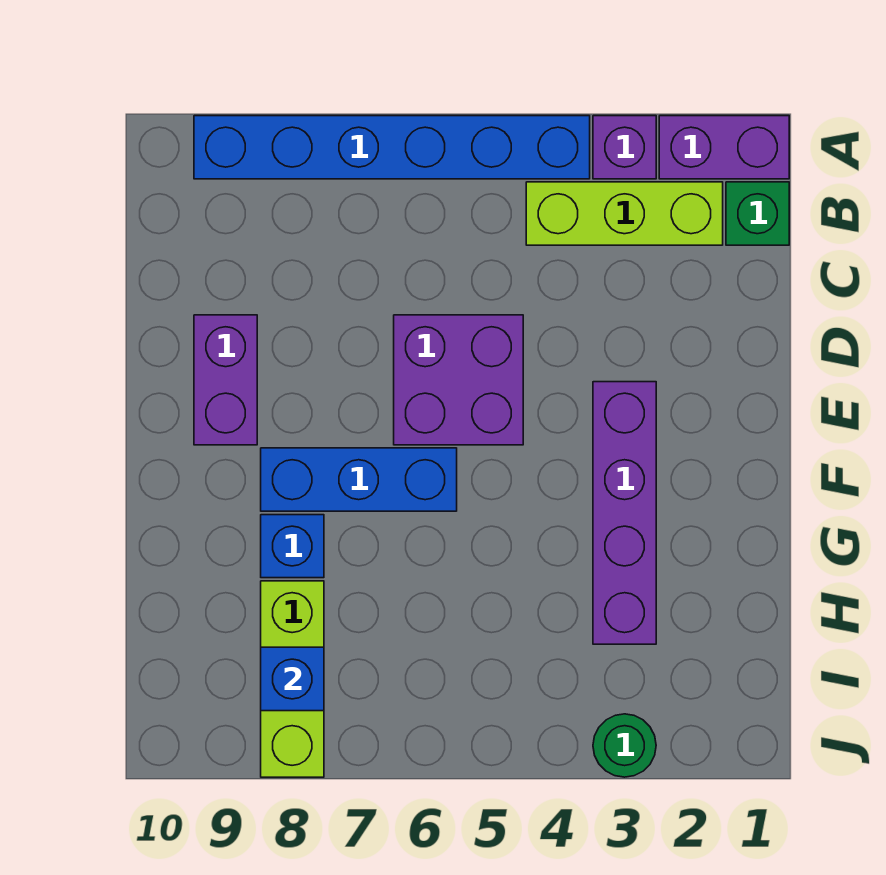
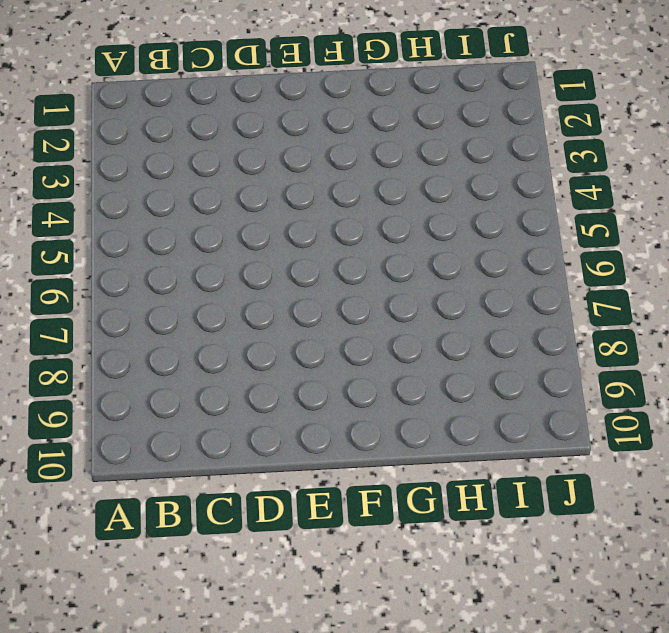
none -> purple 1x2 brick [659,116,789,179]
none -> purple 1x1 brick [593,116,656,179]
none -> blue 1x6 brick [194,116,590,179]

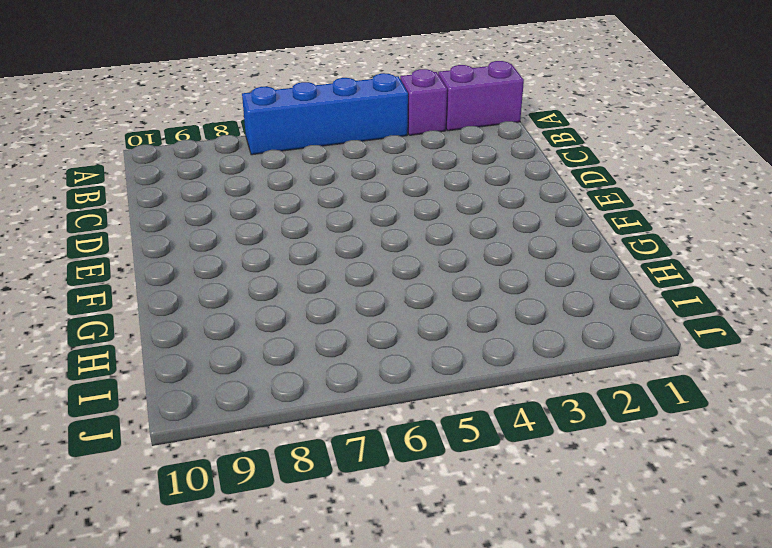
blue 1x4 brick [242,73,408,155] -> blue 1x6 brick [194,116,590,179]
none -> green 1x1 brick [726,182,789,245]
none -> lime 1x3 brick [526,182,723,245]
none -> purple 2x2 brick [394,315,523,445]

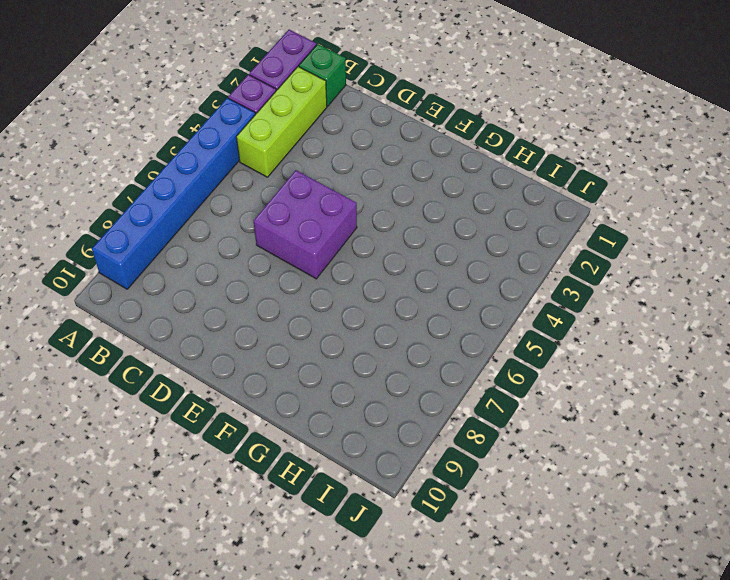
none -> purple 1x2 brick [194,315,257,445]
none -> purple 1x4 brick [593,382,656,644]
none -> blue 1x3 brick [261,448,457,511]

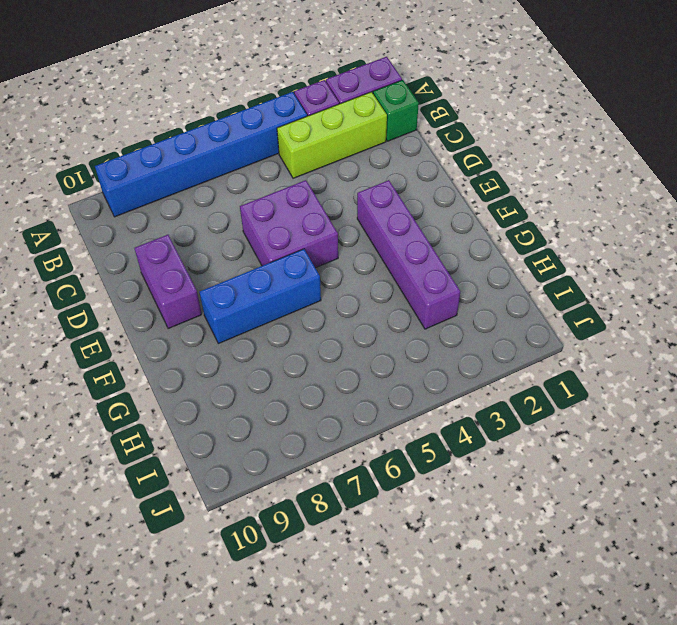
none -> blue 1x1 brick [261,515,324,578]
none -> lime 1x3 brick [261,581,324,777]
none -> green 1x1 round brick [593,714,656,777]

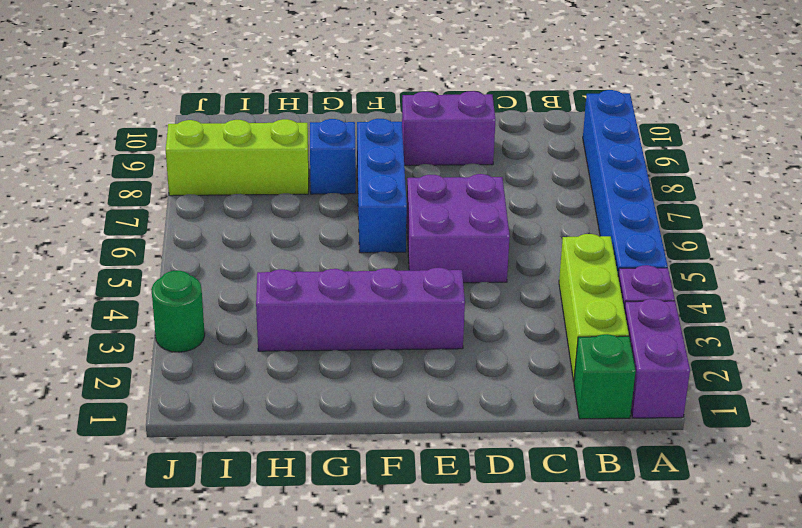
none -> blue 1x1 brick [261,647,324,711]

